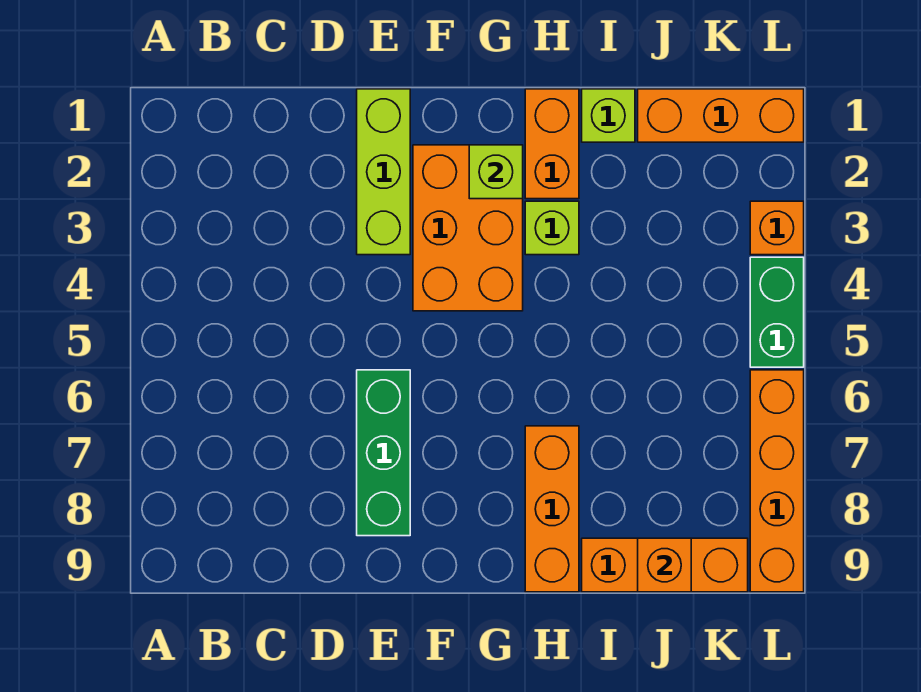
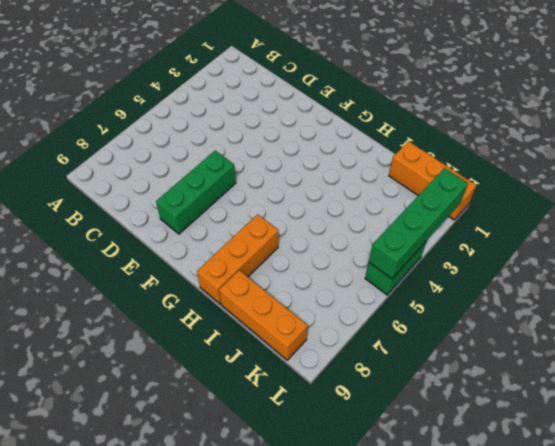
green 1x4 brick [369,168,468,279] -> none
none -> lime 1x3 brick [357,89,410,255]
none -> orange 2x3 brick [413,145,523,311]
none -> orange 1x2 brick [525,89,579,199]

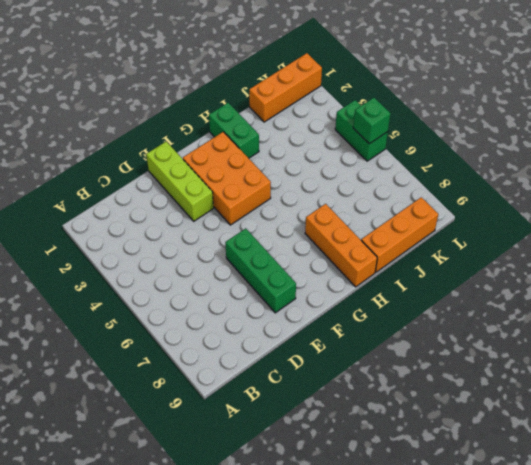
green 1x2 brick [209,103,259,158] -> orange 1x2 brick [525,89,579,199]
green 1x1 brick [353,98,390,144] -> none
none -> lime 1x1 brick [525,201,579,255]
none -> lime 1x1 brick [582,89,635,142]
none -> orange 1x1 brick [750,201,804,255]

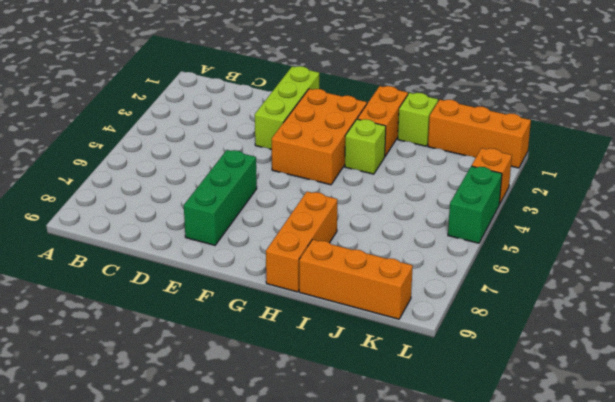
none -> orange 1x4 brick [750,370,804,592]
none -> lime 1x1 brick [469,145,523,199]
none -> orange 1x1 brick [638,538,691,592]

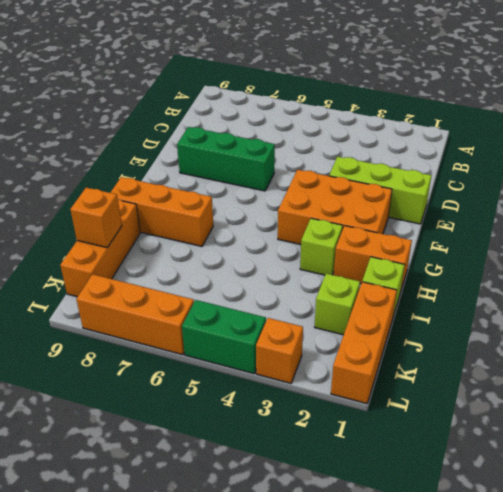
lime 1x1 brick [315,274,360,335] -> lime 1x1 brick moved to [469,145,523,199]
orange 1x3 brick [76,274,194,355] -> orange 1x4 brick [750,370,804,592]

